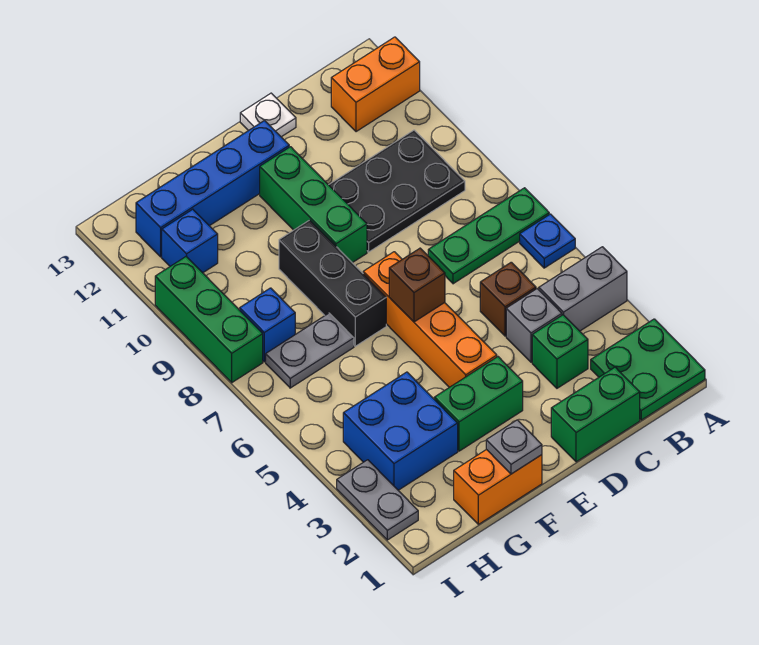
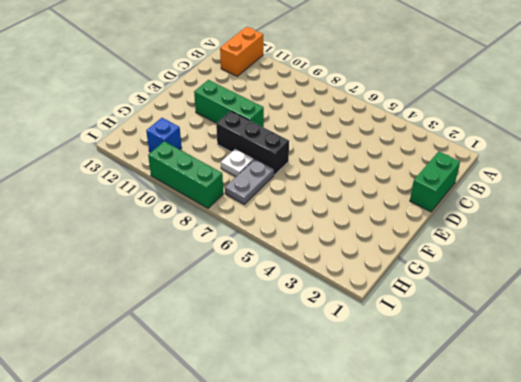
white 1x1 plate [221,149,254,176] -> white 1x1 plate moved to [240,93,296,137]
none -> green 2x2 plate [591,319,705,420]
none -> grey 1x2 brick [539,247,627,331]
none -> blue 1x1 plate [520,214,575,268]

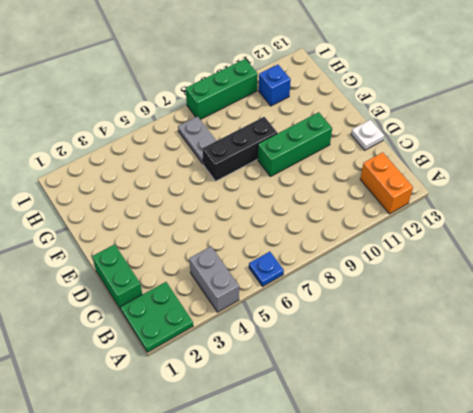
none -> green 1x3 plate [428,188,549,284]
none -> black 2x3 plate [329,130,465,252]
none -> green 1x1 brick [532,315,588,388]

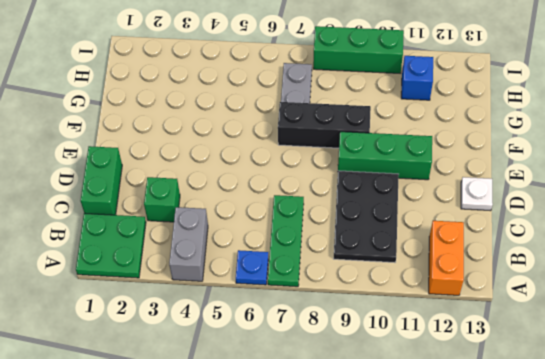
none -> grey 1x1 brick [506,289,562,362]
none -> brown 1x1 brick [480,262,536,336]
none -> green 1x2 brick [434,357,523,451]

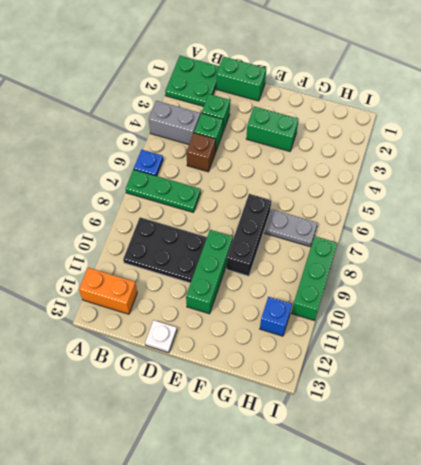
green 1x1 brick [194,113,223,150] -> grey 1x1 brick [506,289,562,362]
none -> orange 1x4 brick [363,252,497,387]
none -> blue 1x4 brick [136,121,289,257]
none -> orange 1x2 brick [454,449,542,524]

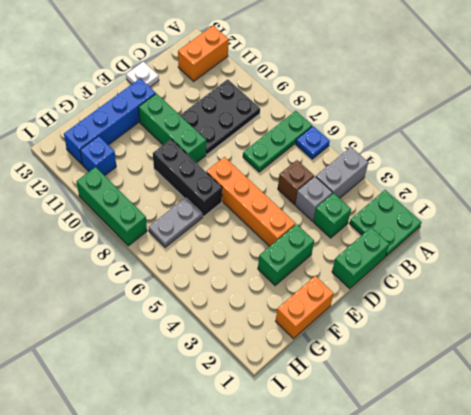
none -> blue 2x2 brick [343,372,458,490]
none -> blue 1x1 brick [240,288,295,362]
none -> grey 1x2 plate [337,460,418,540]

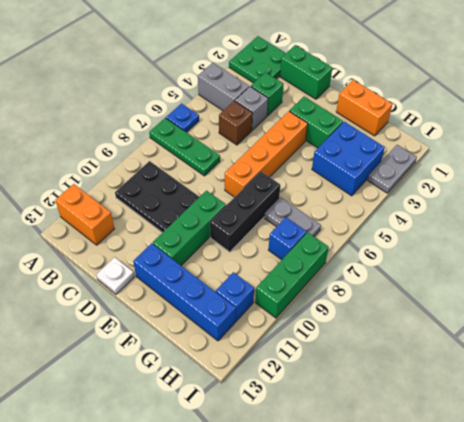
none -> brown 1x1 brick [389,248,445,322]
none -> grey 1x1 plate [486,420,542,474]

